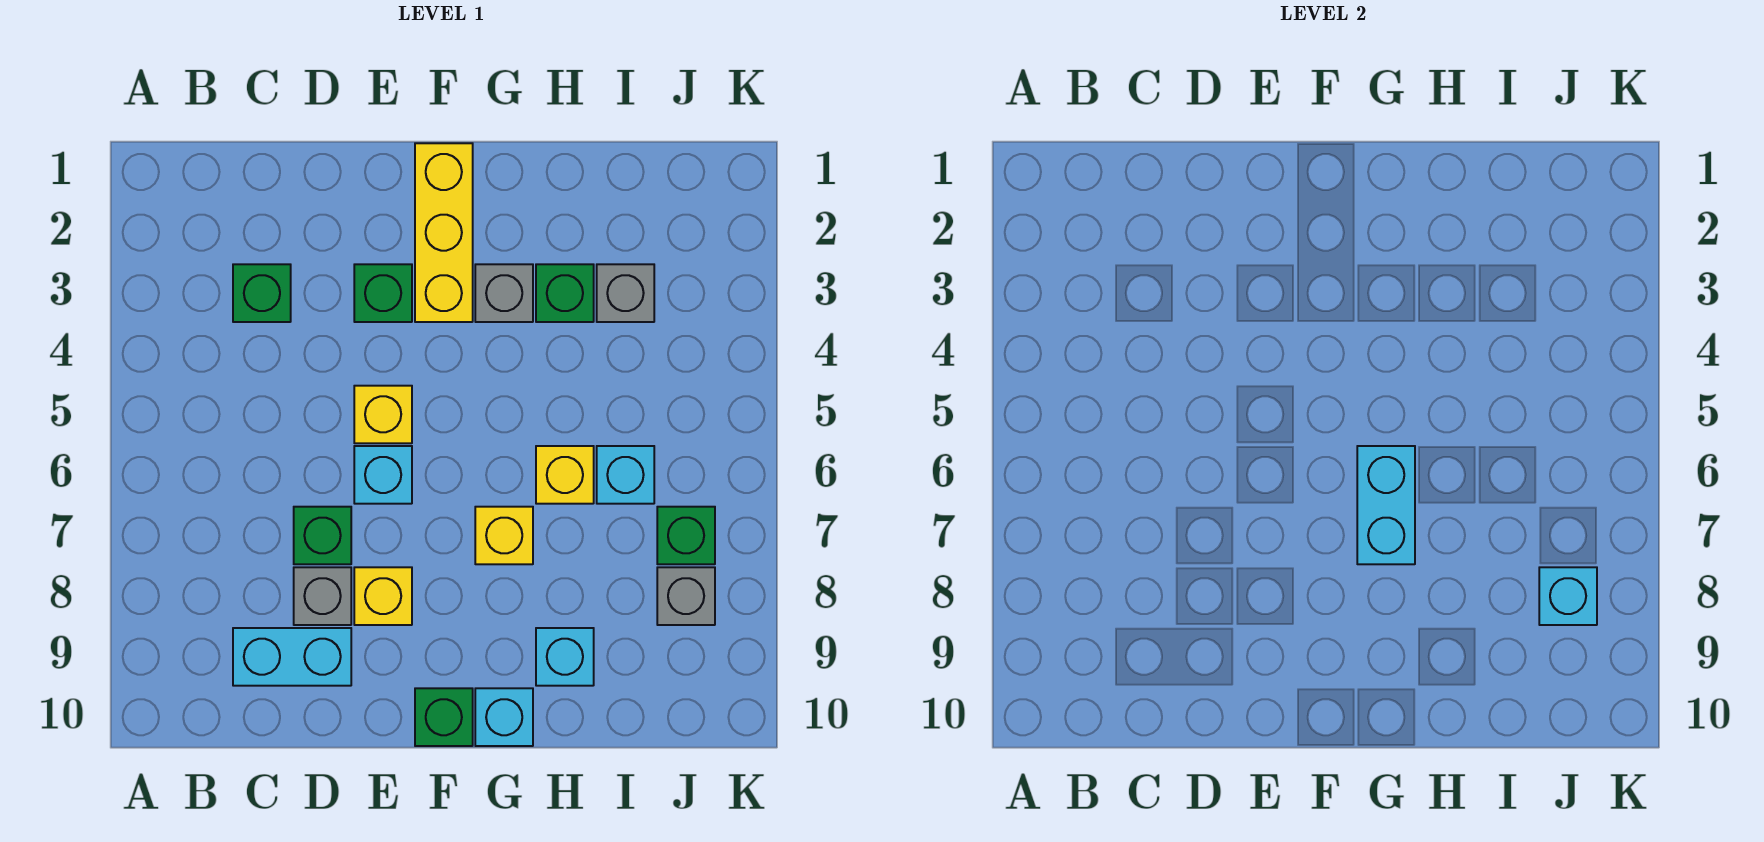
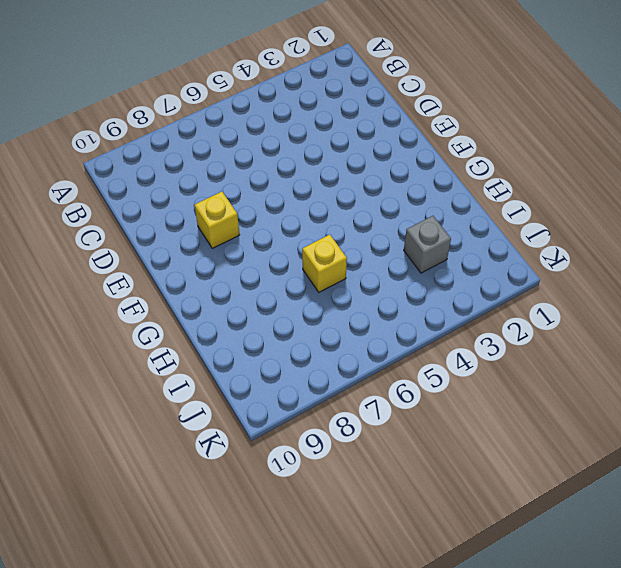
none -> green 1x1 brick [233,264,291,322]
none -> cyan 1x2 brick [233,628,351,686]
none -> green 1x1 brick [294,507,351,564]

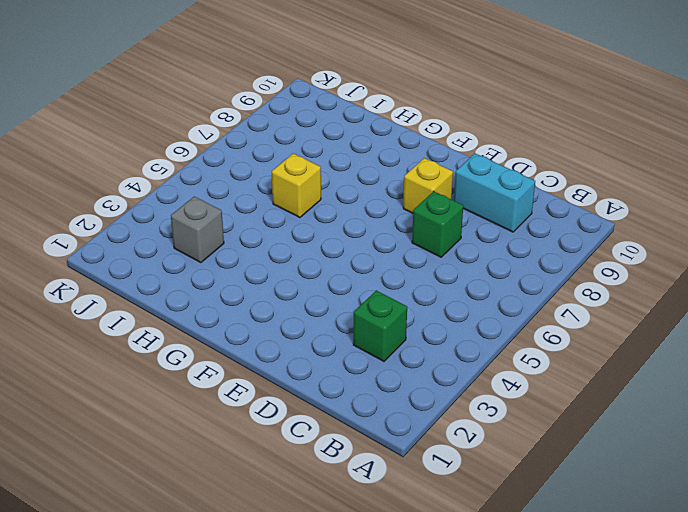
none -> grey 1x1 brick [294,567,351,625]
none -> green 1x1 brick [354,264,412,322]
none -> yellow 1x1 brick [354,386,412,443]

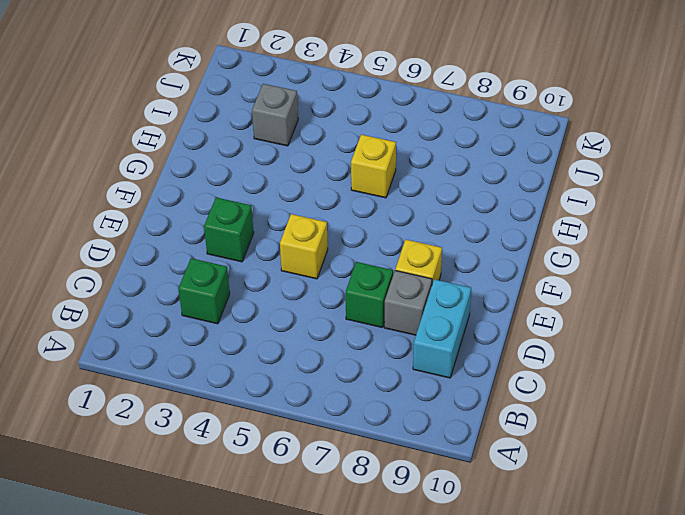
none -> cyan 1x1 brick [354,446,412,504]
none -> yellow 1x3 brick [415,143,473,322]
none -> green 1x1 brick [415,688,473,746]

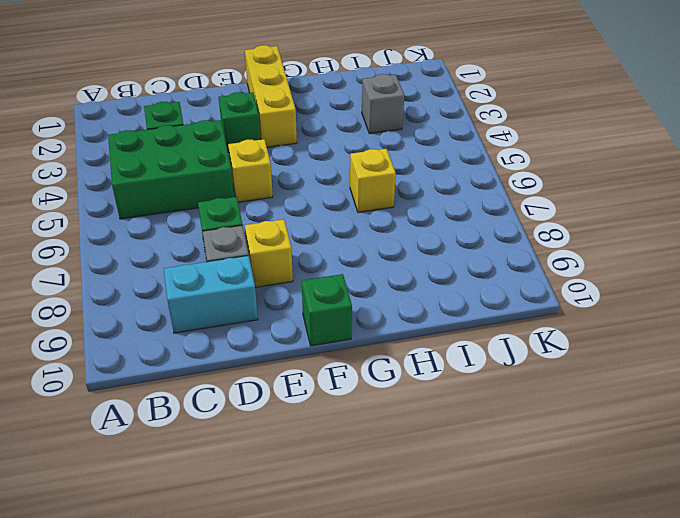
green 2x3 brick [108,120,234,219] -> none
none -> cyan 1x1 brick [354,446,412,504]
none -> grey 1x1 brick [475,264,533,322]
none -> yellow 1x1 brick [475,507,533,564]

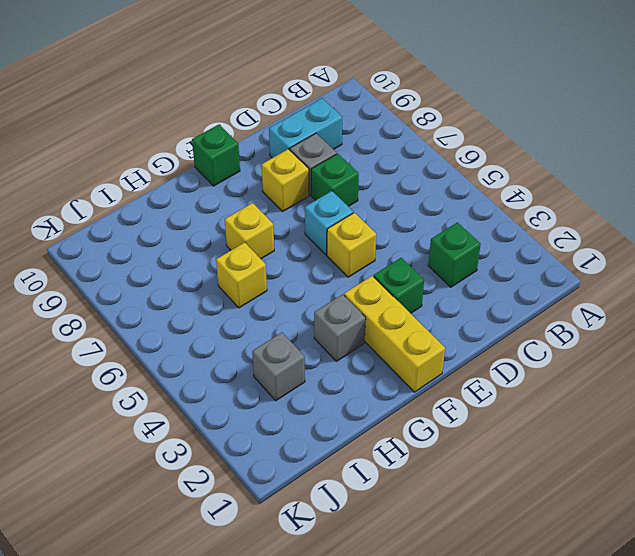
none -> cyan 1x1 brick [475,688,533,746]
none -> green 1x1 brick [536,264,594,322]
none -> cyan 1x1 brick [536,628,594,686]

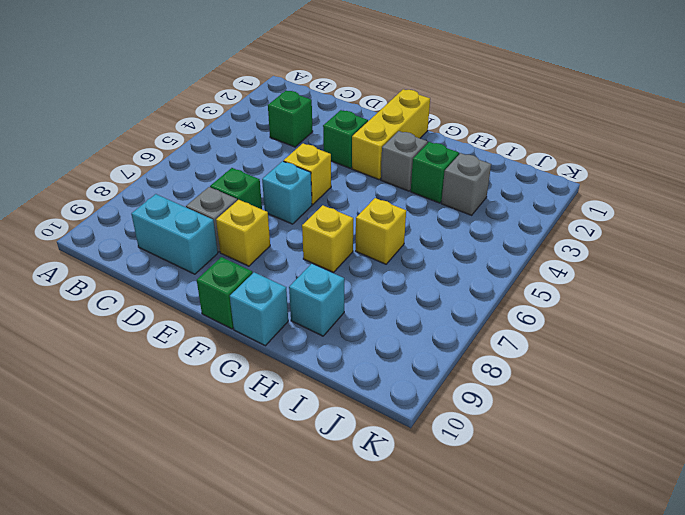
none -> cyan 1x1 brick [597,446,654,504]
none -> green 1x1 brick [657,507,715,564]
none -> grey 1x1 brick [657,567,715,625]

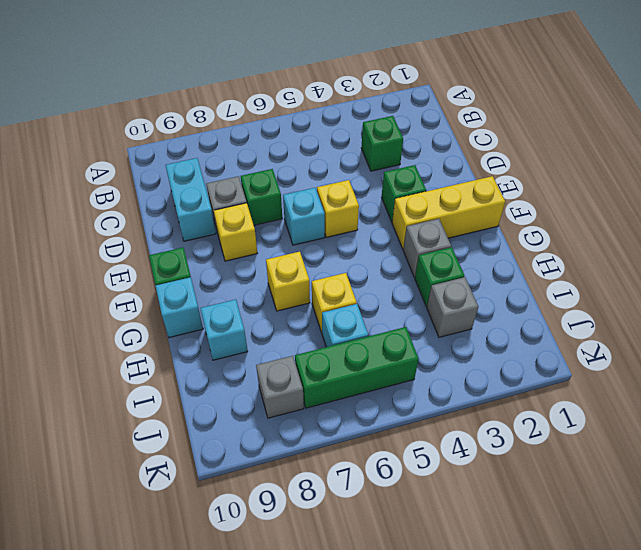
green 1x3 brick [295,327,419,408] -> green 1x1 brick [657,507,715,564]
none -> cyan 1x2 brick [1357,446,1415,564]
none -> cyan 1x1 brick [1539,567,1597,625]

